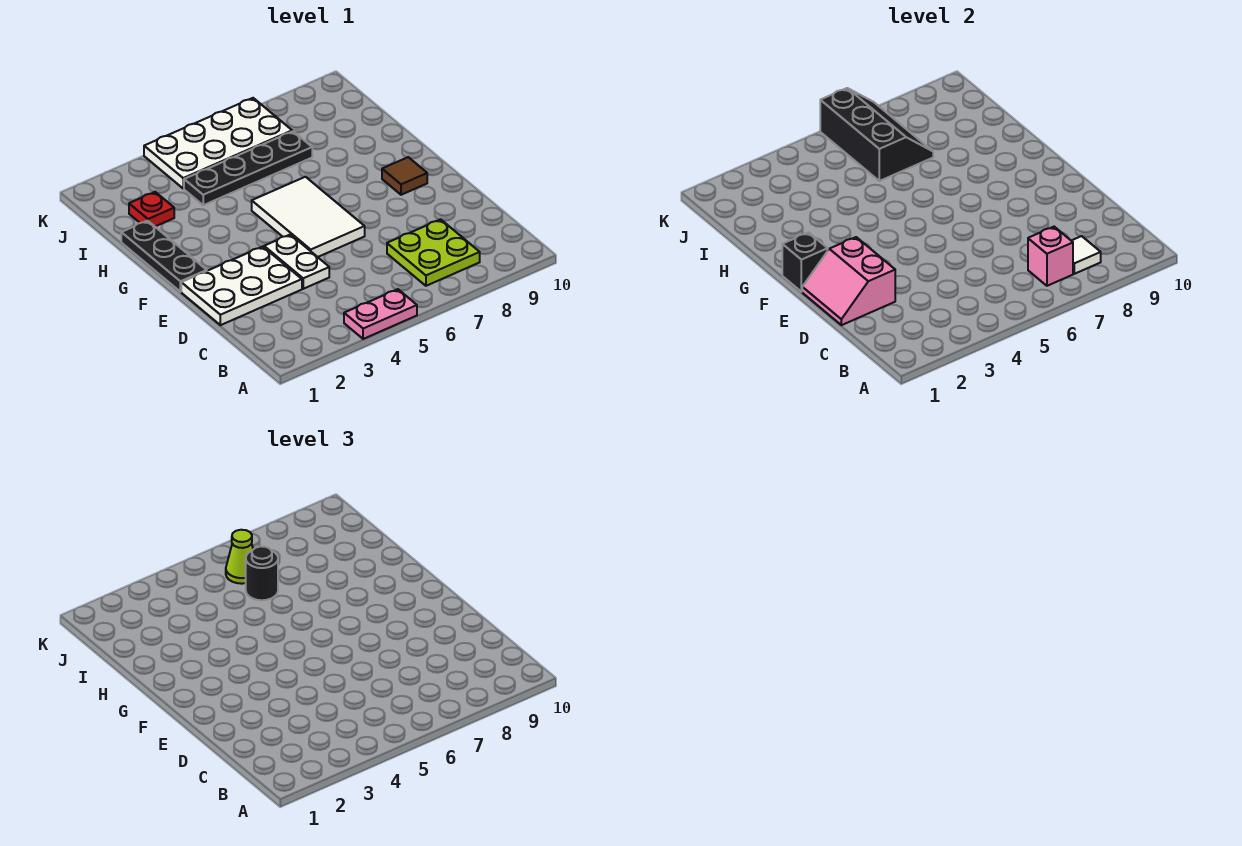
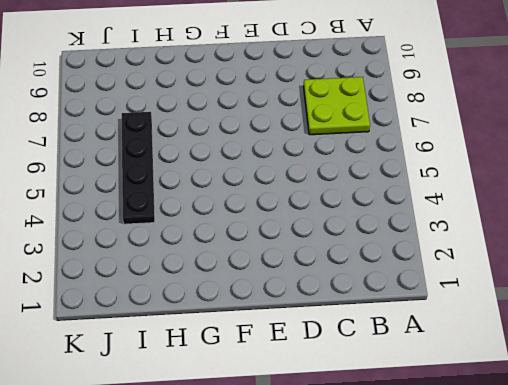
none -> pink 1x2 plate [344,289,417,339]
none -> white 2x3 plate [181,247,302,325]
none -> white 1x2 plate [264,234,329,289]

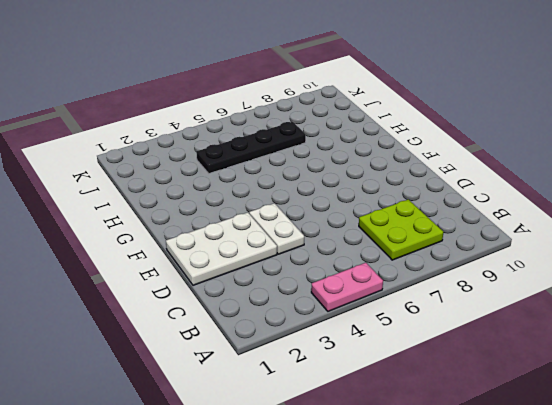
none -> white 2x3 tile [252,177,365,257]
none -> black 1x3 plate [121,221,207,292]
none -> brown 1x1 tile [382,157,427,195]

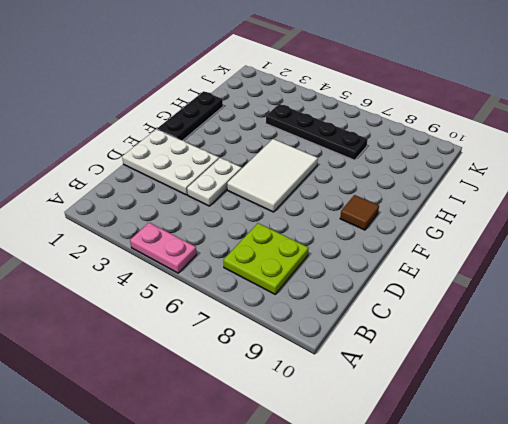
none -> red 1x1 plate [129,192,174,226]
none -> white 2x4 plate [144,98,292,188]
none -> pink 1x1 brick [1028,227,1073,286]

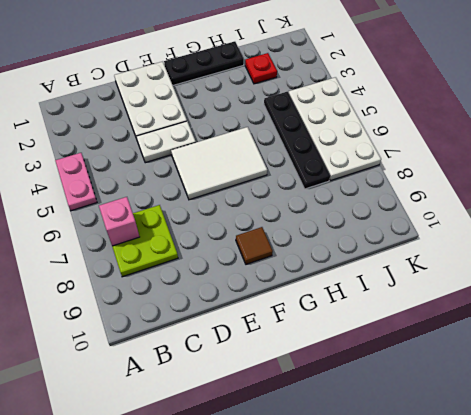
none -> white 1x1 tile [1071,236,1101,274]
none -> pink 2x2 slope [802,237,895,325]
none -> black 1x1 brick [782,232,828,292]

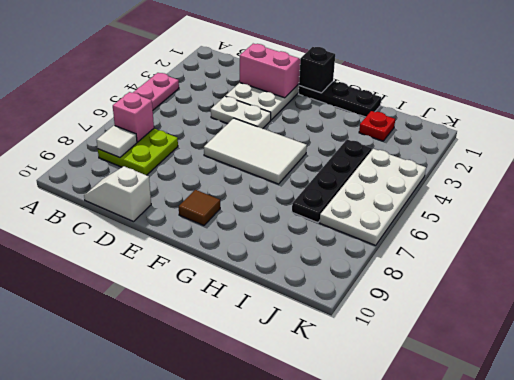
white 1x2 slope [84,166,151,222] -> none
none -> black 2x3 slope [820,88,933,181]
none -> black 1x1 round brick [246,546,278,600]
none -> lime 1x1 cone [226,530,253,584]

